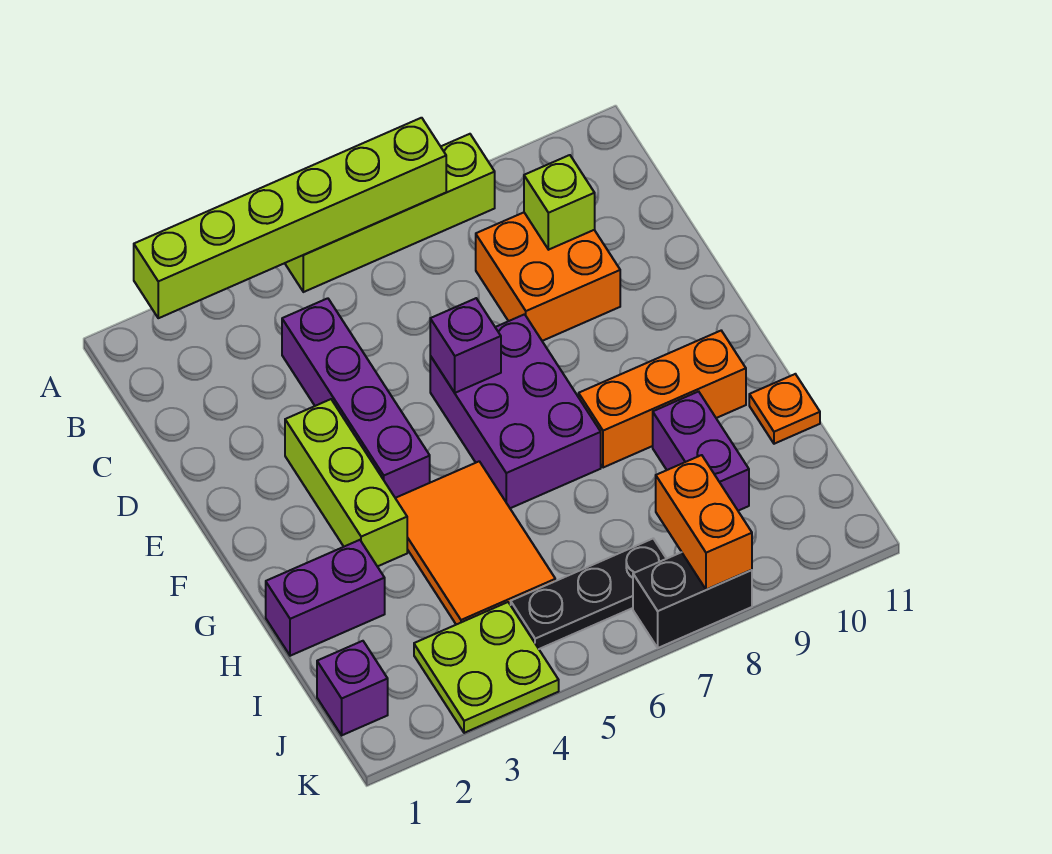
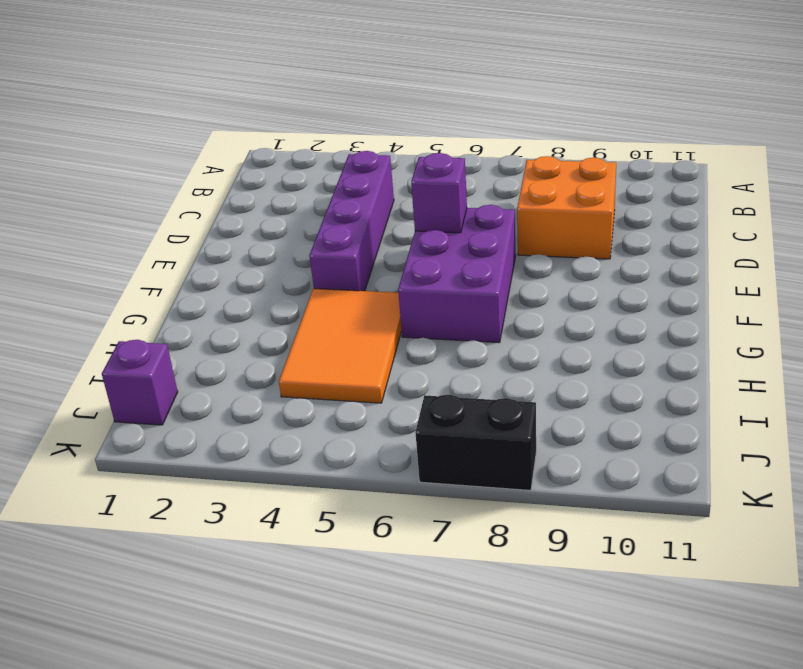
none -> lime 1x4 brick [285,134,495,292]
none -> lime 1x3 brick [285,399,407,567]
none -> orange 1x3 brick [579,331,746,468]

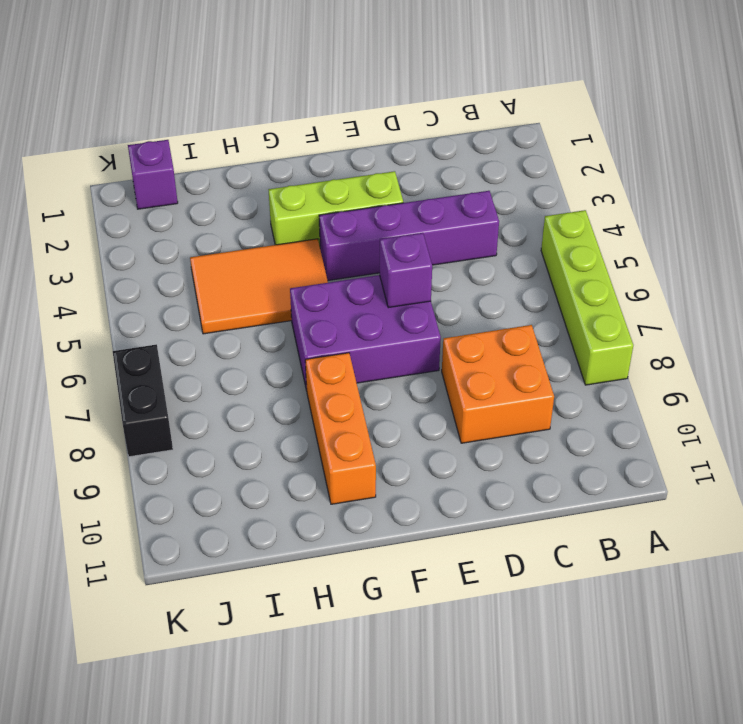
none -> purple 1x2 brick [266,540,385,656]
none -> purple 1x2 brick [653,391,749,511]
none -> orange 1x1 plate [749,374,820,444]

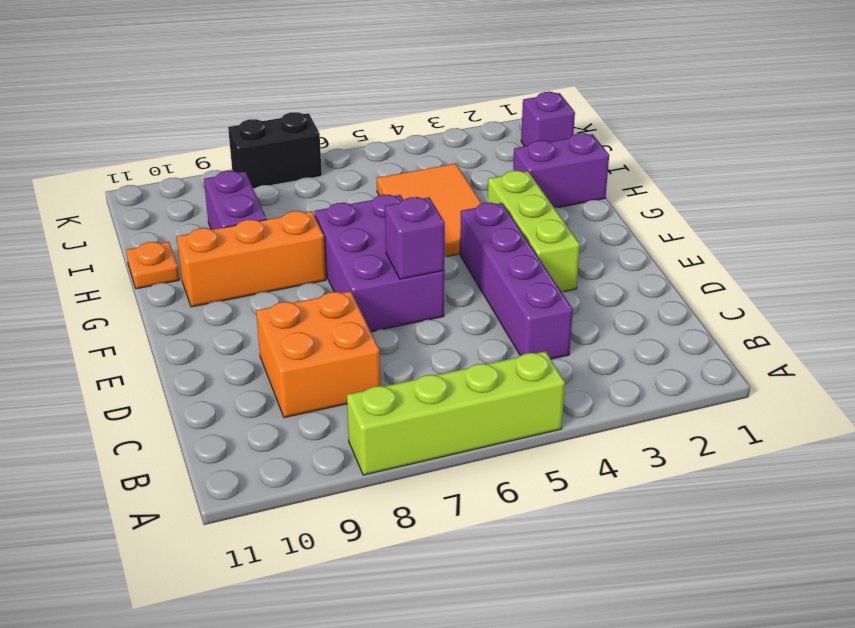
none -> lime 2x2 plate [414,602,559,733]
none -> black 1x3 plate [511,539,666,649]
none -> lime 1x6 brick [134,118,446,318]

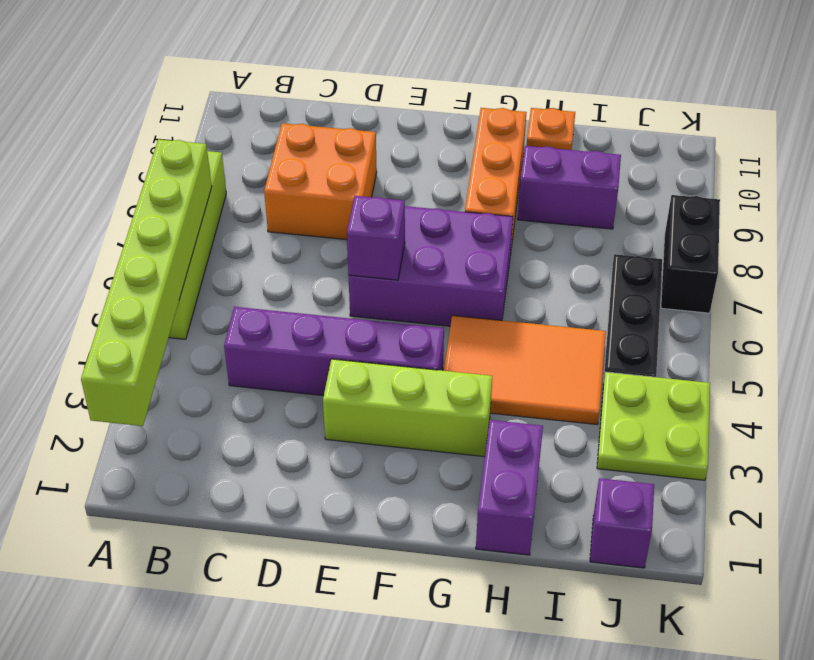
none -> lime 1x1 brick [524,155,595,250]
none -> orange 1x2 brick [656,455,752,590]

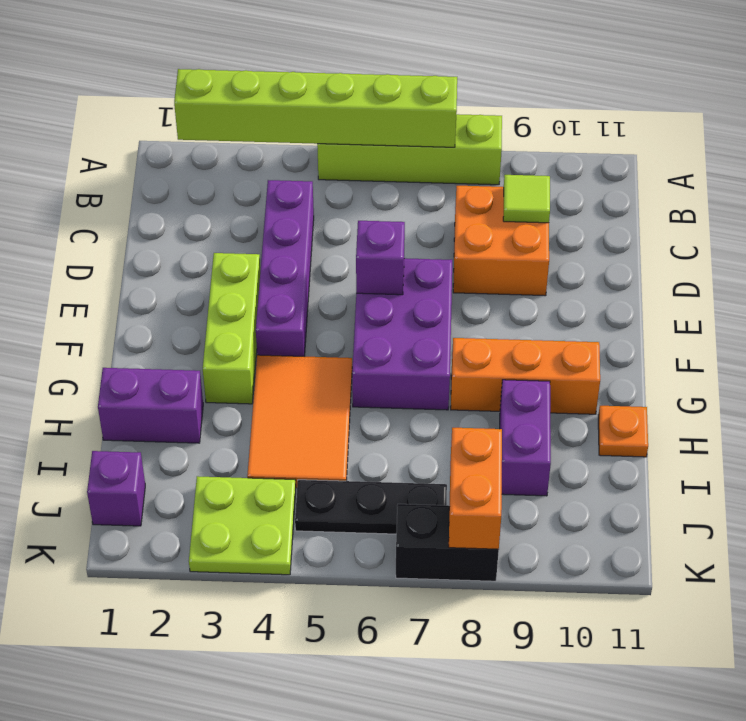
lime 1x1 tile [503,175,550,223] -> lime 1x1 brick [524,155,595,250]

